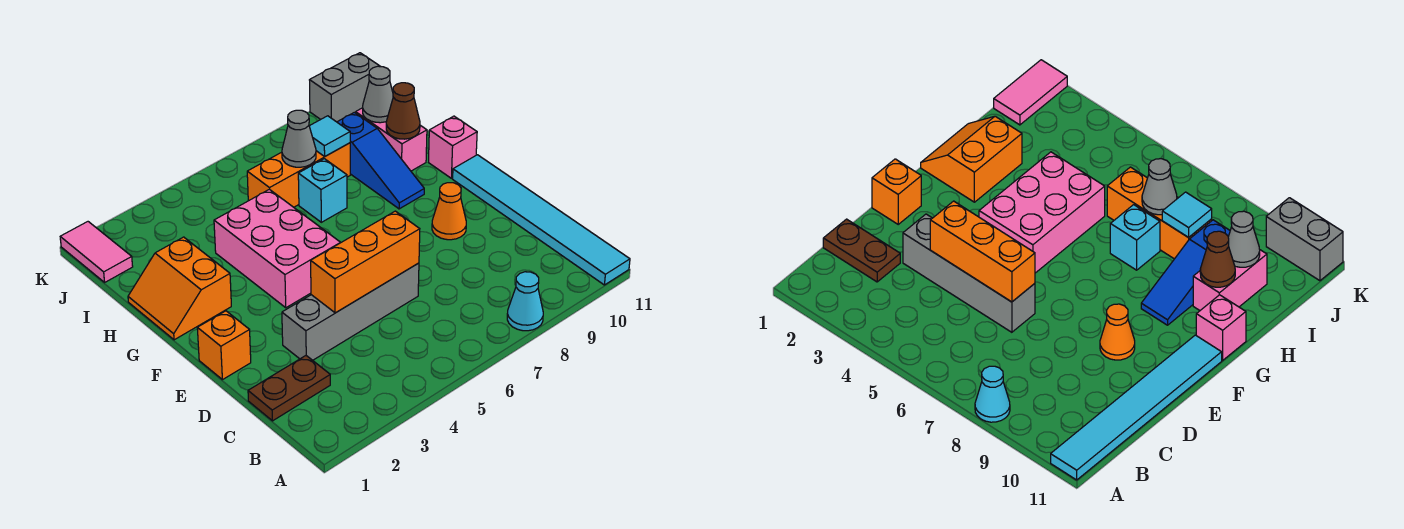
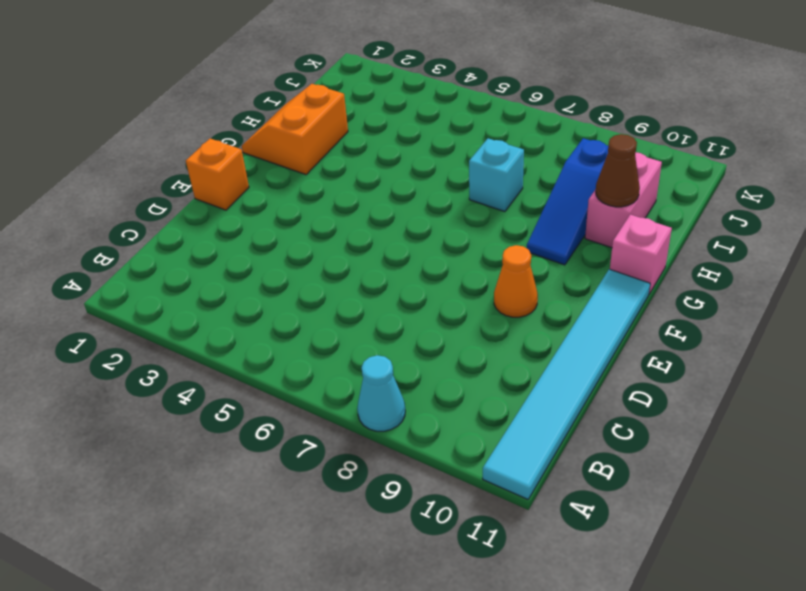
none -> brown 1x2 plate [248,356,330,421]
none -> grey 1x4 brick [282,263,419,360]
none -> pink 2x3 brick [214,189,341,308]

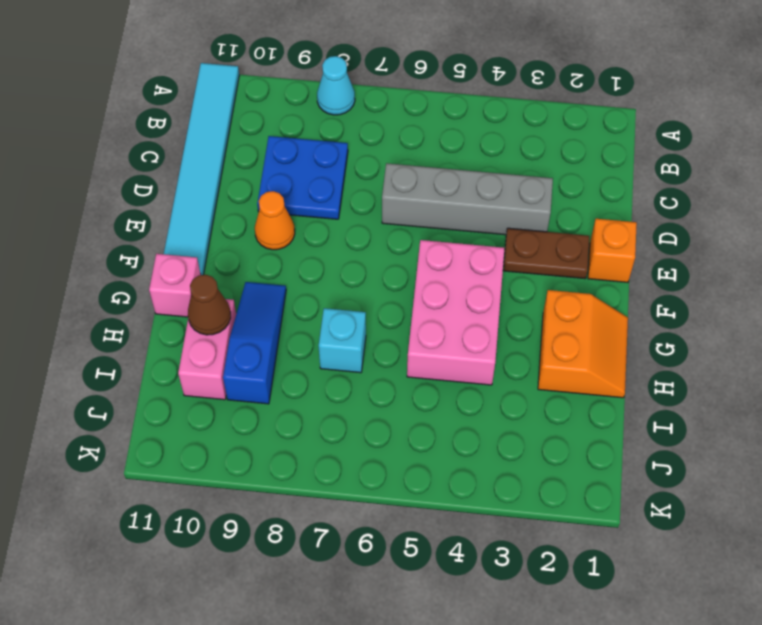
blue 2x2 plate [257,136,348,219] -> none
brown 1x2 plate [503,228,589,279] -> brown 1x2 plate moved to [248,356,330,421]
none -> orange 1x3 brick [247,143,350,207]
none -> pink 1x2 tile [60,222,133,282]
none -> grey 1x2 brick [310,53,380,122]

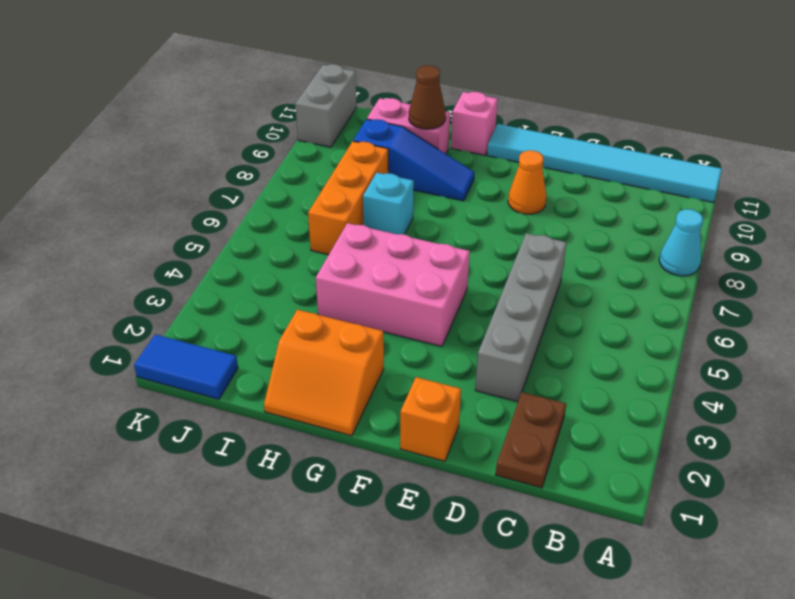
blue 1x2 tile [134,334,238,399] -> pink 1x2 tile [60,222,133,282]
none -> orange 1x3 brick [311,211,420,313]
none -> grey 1x1 cone [282,110,316,167]
none -> cyan 1x1 tile [309,116,350,156]

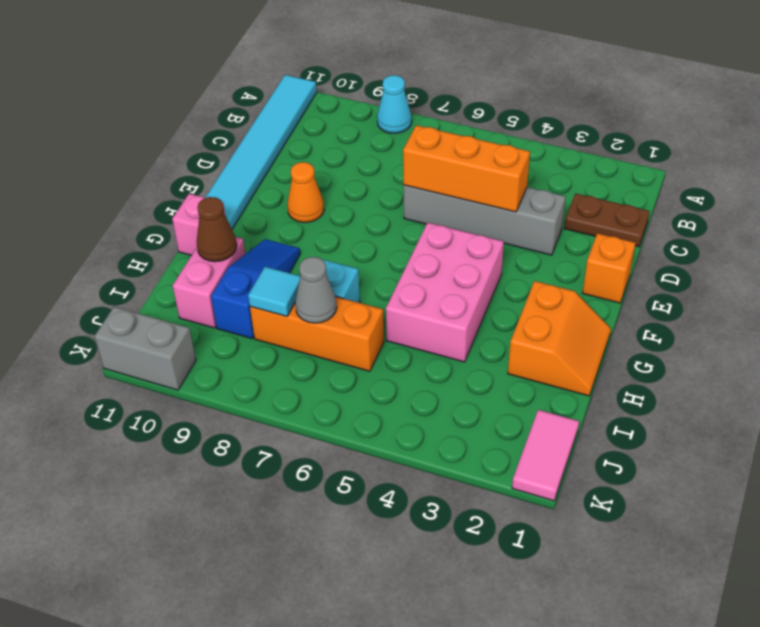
none -> grey 1x1 cone [363,66,393,123]

